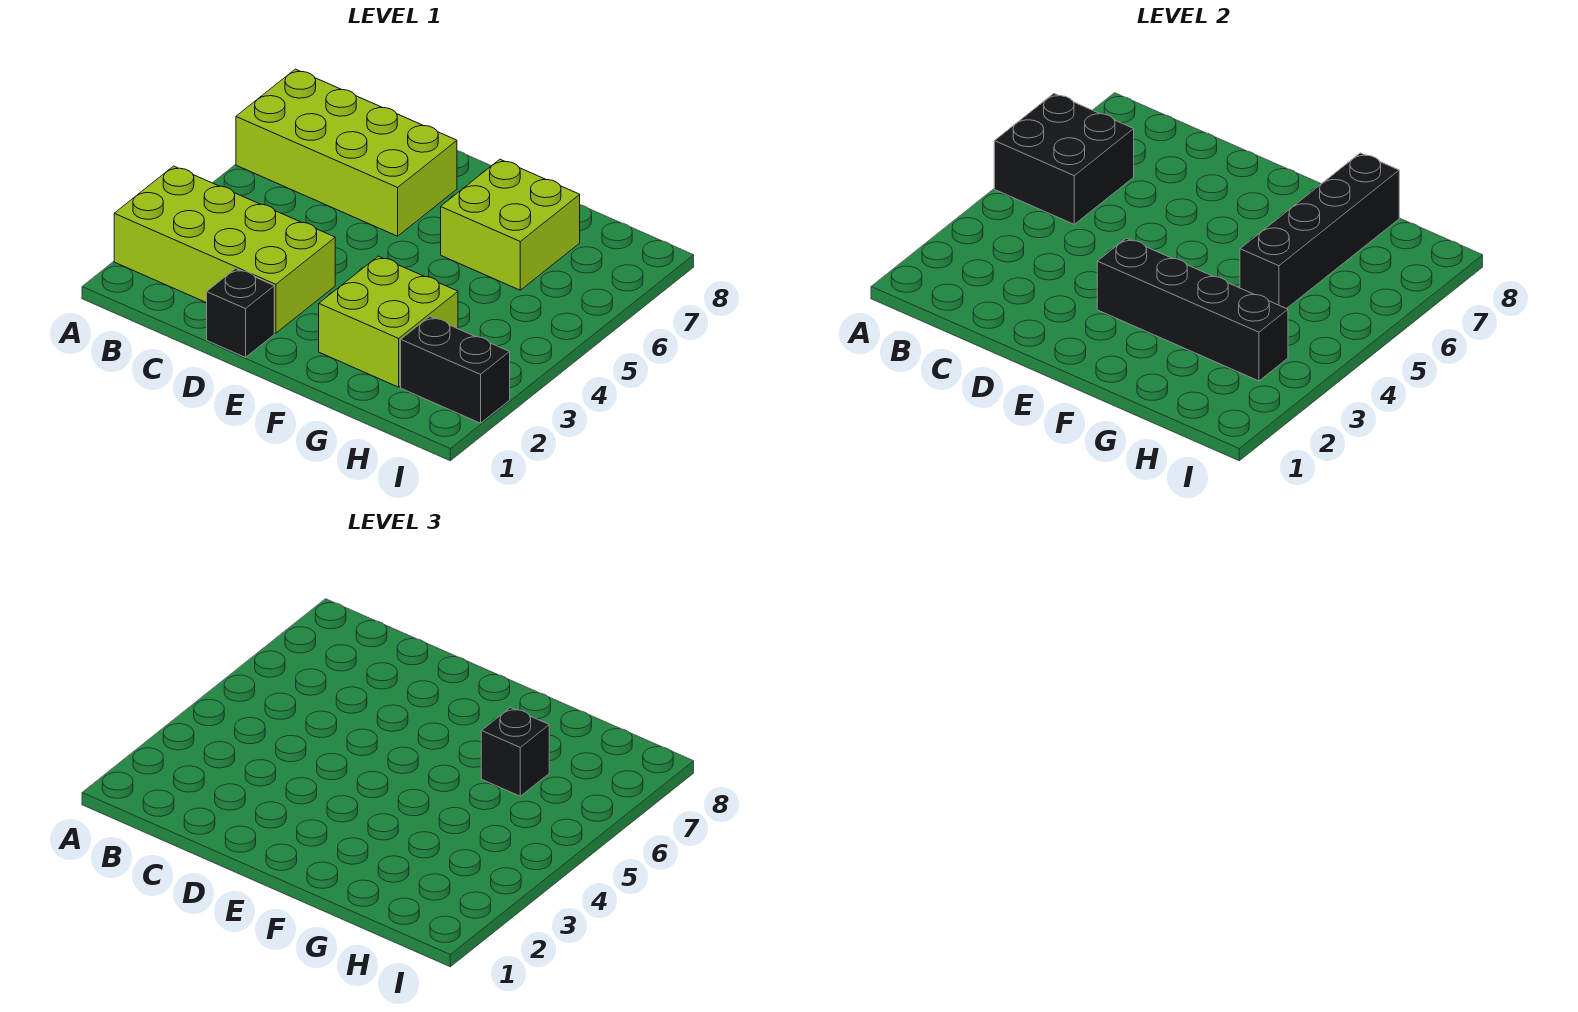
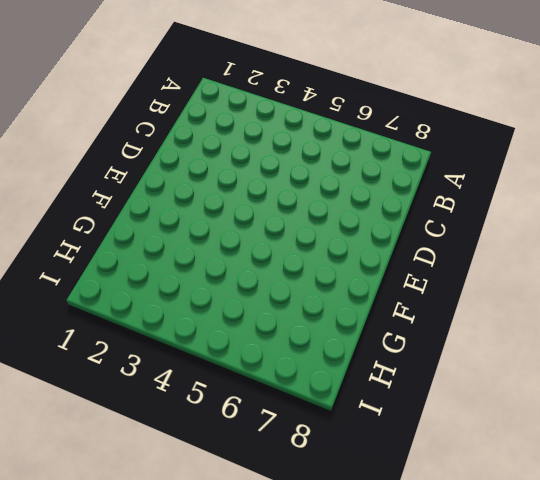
none -> lime 2x4 brick [114,166,335,333]
none -> lime 2x4 brick [236,69,457,236]

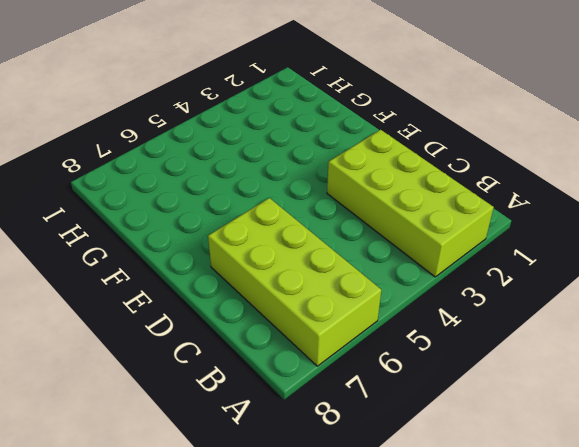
none -> black 1x1 brick [207,269,274,357]
none -> lime 2x2 brick [319,256,458,387]

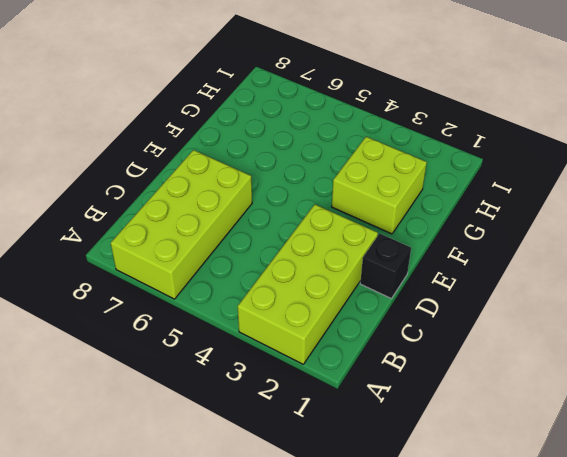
none -> lime 2x2 brick [441,159,580,290]
none -> black 1x2 brick [401,316,510,423]

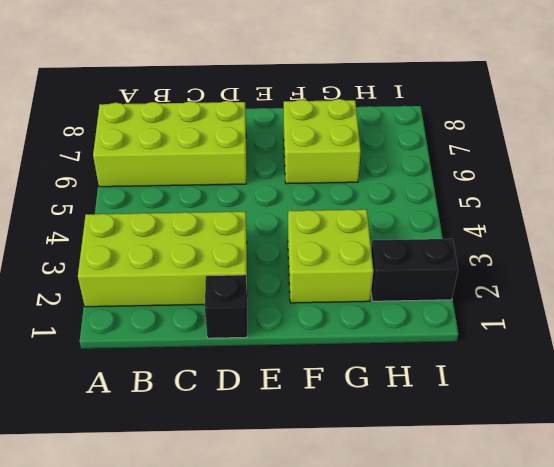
none -> black 2x2 brick [994,94,1134,224]
none -> black 1x4 brick [1097,238,1288,381]

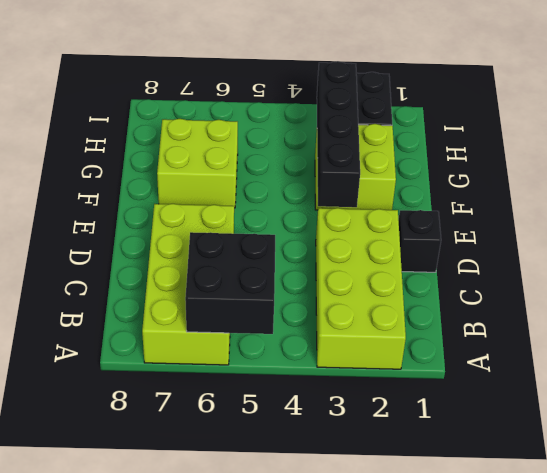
none -> black 1x4 brick [1240,153,1399,309]
none -> black 1x1 brick [481,708,549,796]

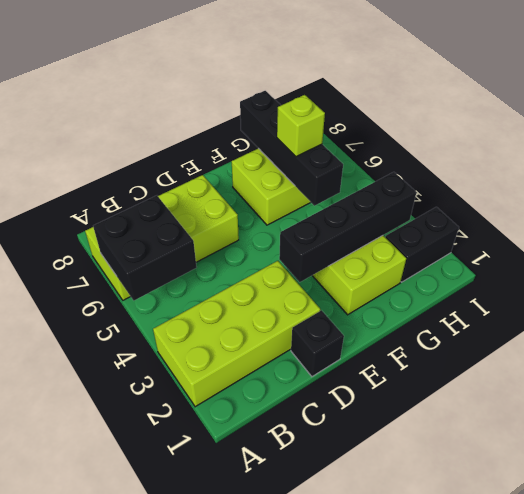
lime 1x1 brick [277,95,325,157] -> black 1x1 brick [481,708,549,796]

